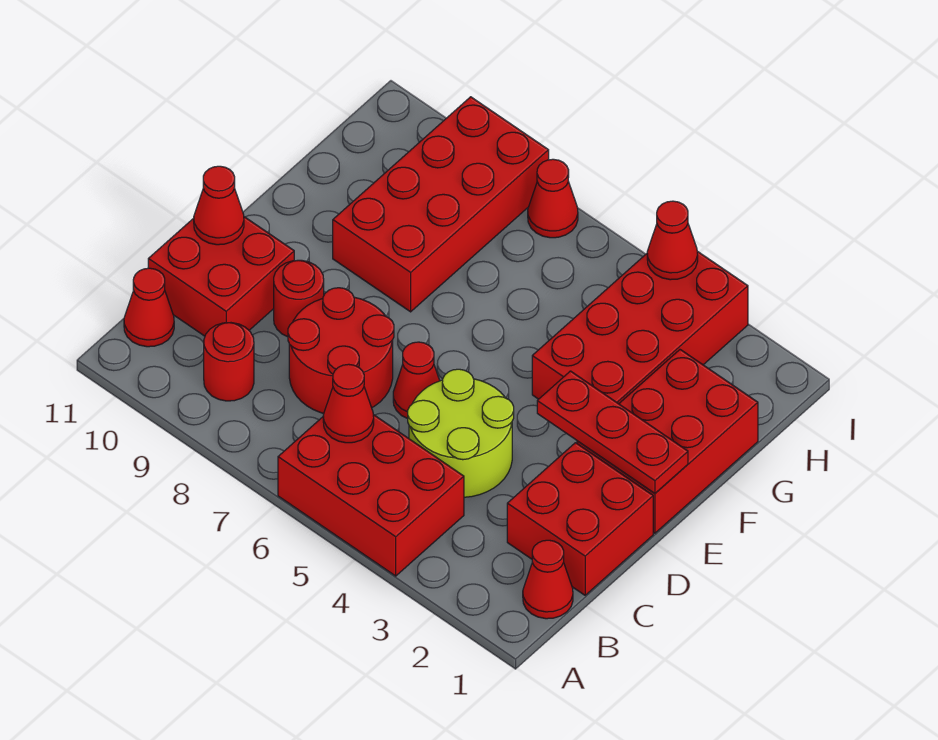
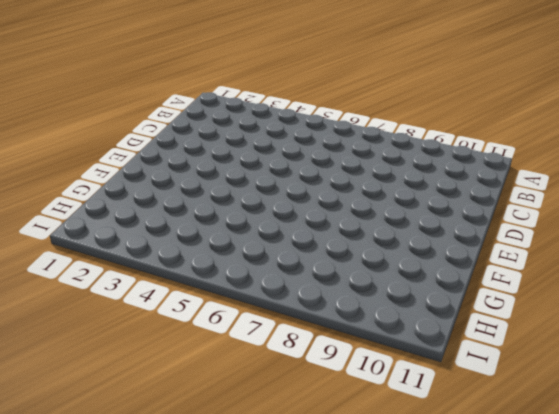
none -> red 2x3 brick [278,415,464,576]
none -> red 1x1 cone [523,540,573,619]
none -> red 1x1 round brick [204,323,254,401]

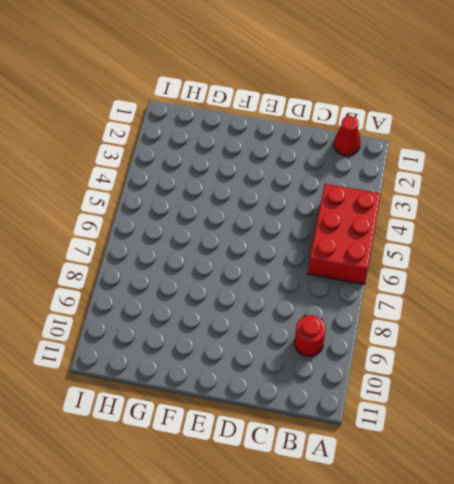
none -> red 1x1 cone [124,268,174,347]
none -> red 2x2 brick [507,443,653,595]
none -> lime 2x2 round brick [408,369,514,497]

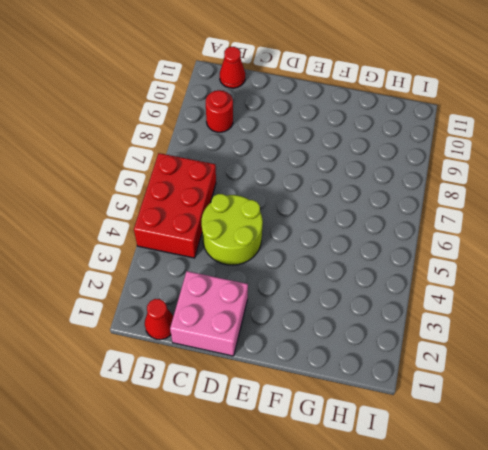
pink 2x2 brick [170,271,248,356] -> red 2x2 brick [507,443,653,595]
none -> red 2x2 round brick [288,288,394,413]
none -> red 2x2 brick [148,217,294,336]
none -> red 1x1 cone [393,342,440,419]

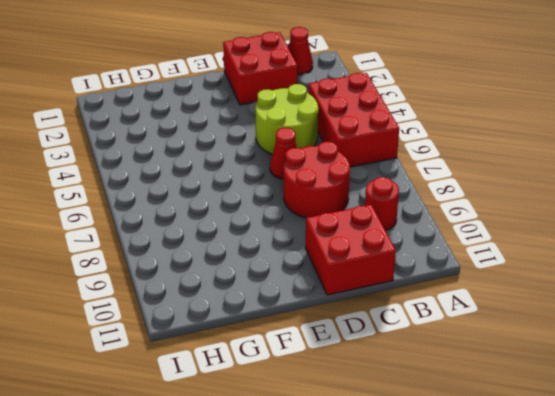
none -> red 1x1 cone [124,268,174,347]
none -> red 1x1 round brick [274,260,324,337]
none -> red 2x3 brick [577,350,758,533]

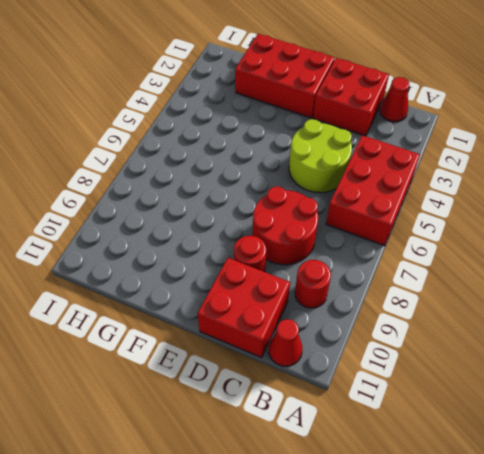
none -> red 1x1 cone [393,342,440,419]
none -> red 2x4 brick [532,251,748,404]
none -> red 2x4 brick [333,97,549,312]

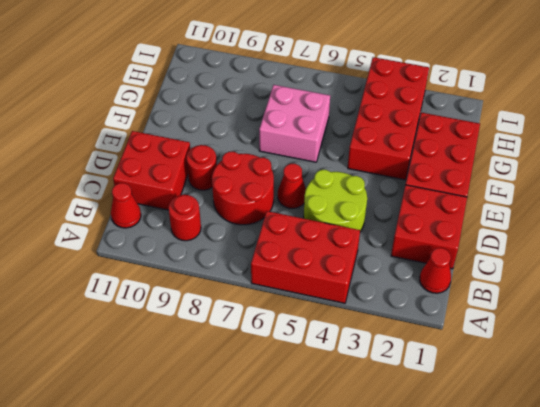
pink 2x2 brick [259,85,330,162] -> none
none -> red 2x4 brick [333,97,549,312]
none -> red 1x1 cone [528,159,578,238]
none -> red 1x1 cone [323,364,374,443]

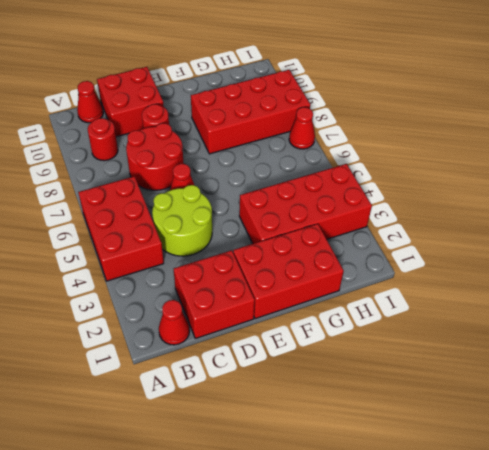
none -> red 1x1 cone [323,364,374,443]
none -> red 1x1 cone [194,166,244,245]
none -> red 1x3 plate [537,371,688,493]

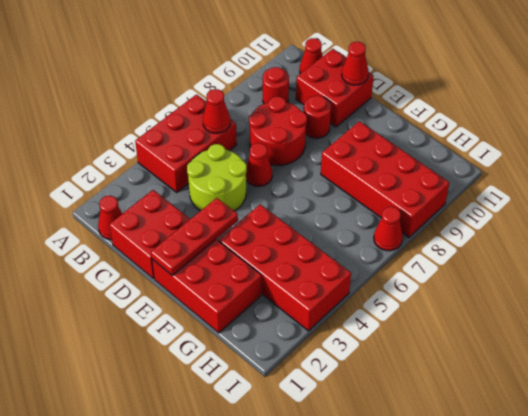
none -> red 1x1 cone [647,201,698,280]

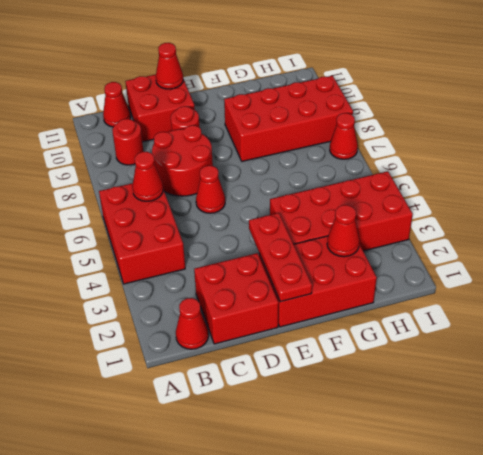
red 1x1 cone [327,205,359,257] -> red 1x1 cone moved to [647,201,698,280]
none -> lime 2x2 round brick [408,369,514,497]

